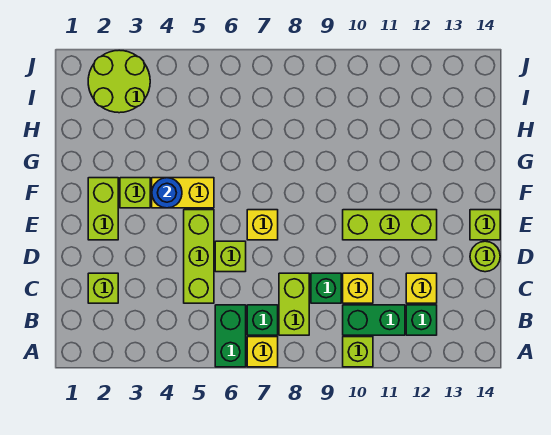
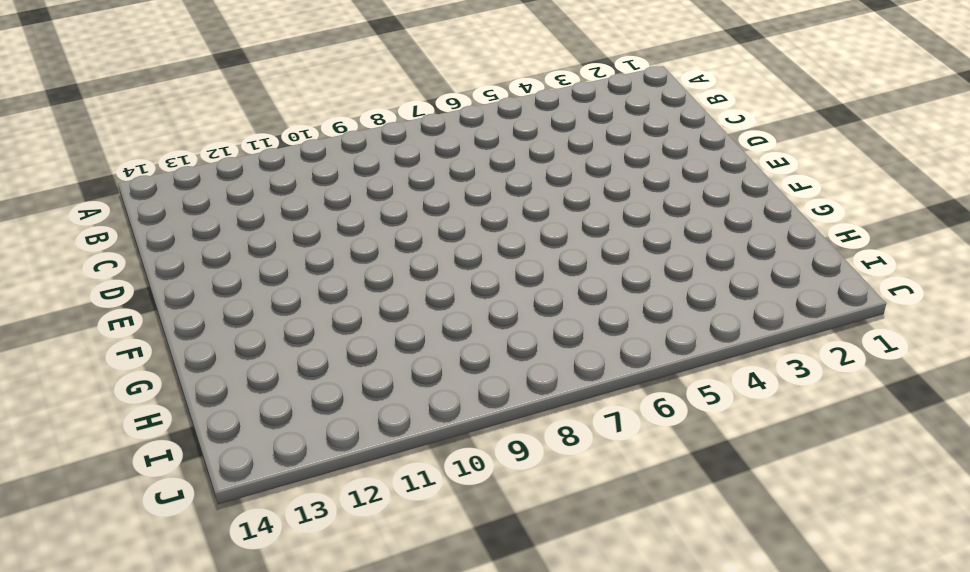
none -> green 1x2 brick [215,305,246,367]
none -> yellow 1x1 brick [247,337,278,367]
none -> lime 1x1 brick [343,337,373,367]

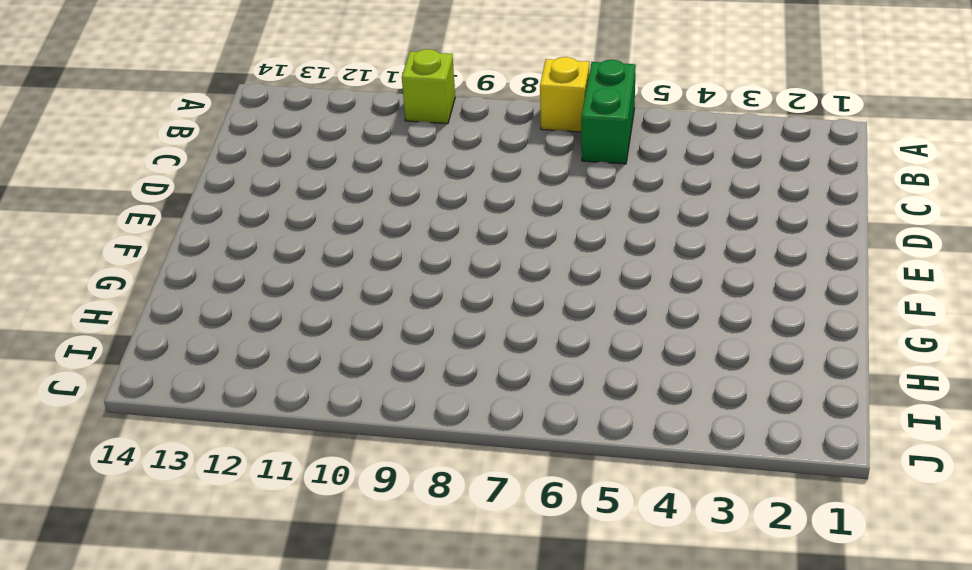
none -> green 1x1 brick [247,305,278,335]
none -> lime 1x2 brick [279,273,309,335]
none -> green 1x2 brick [343,305,405,335]

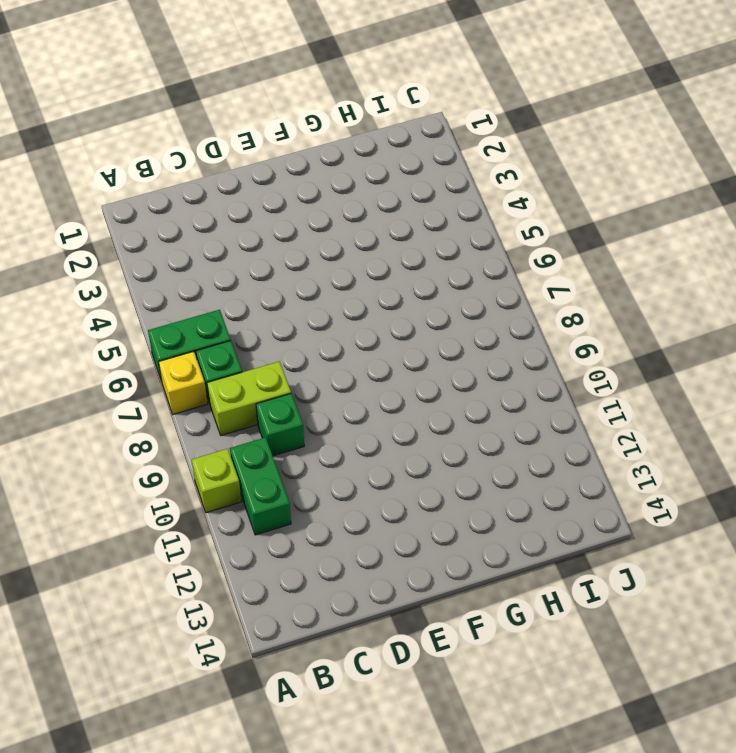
none -> green 1x1 brick [406,305,437,335]
none -> lime 1x1 brick [88,273,118,303]
none -> lime 1x3 brick [184,210,214,303]

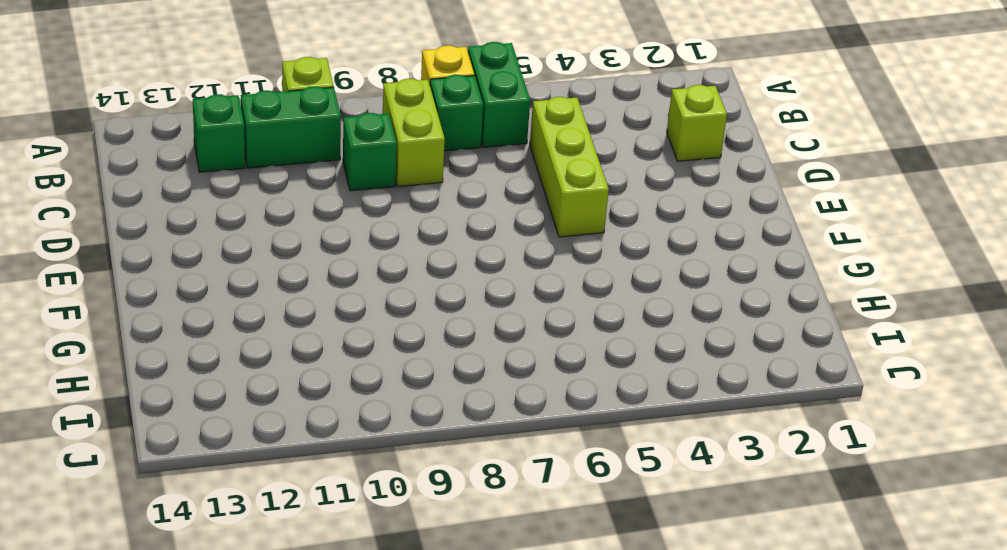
none -> yellow 1x1 brick [343,273,373,303]
none -> yellow 1x1 brick [406,273,437,303]
none -> lime 1x1 brick [215,241,246,272]

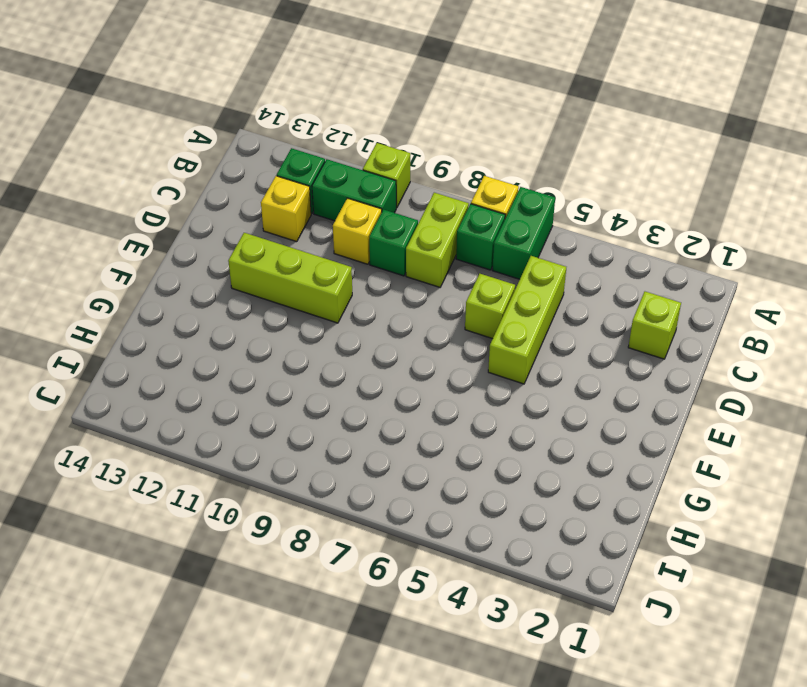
none -> lime 1x1 round brick [470,241,500,272]
none -> lime 1x2 brick [88,178,118,240]
none -> yellow 1x1 brick [247,210,278,240]

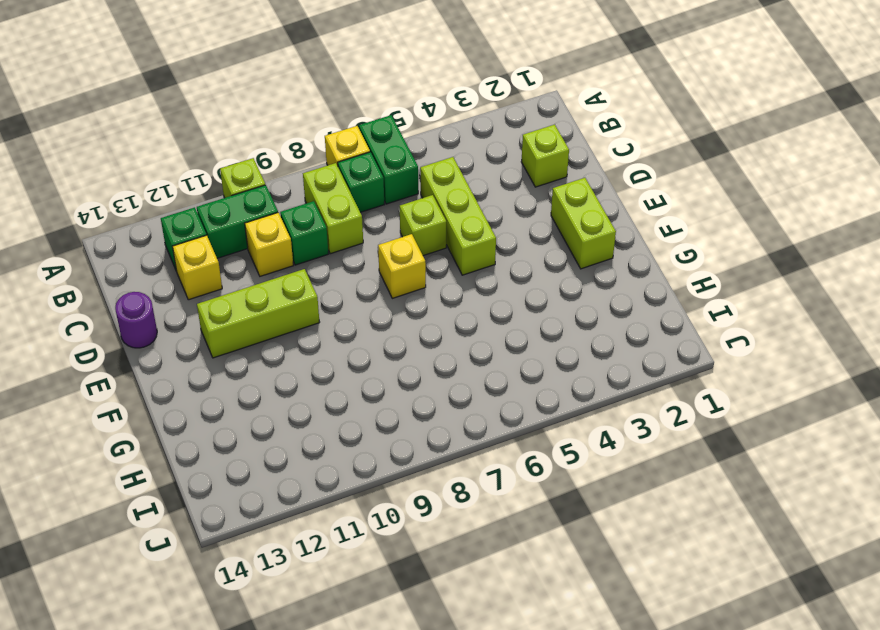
purple 1x1 round brick [115,292,157,348] -> lime 1x1 round brick [470,241,500,272]
none -> lime 1x1 brick [470,210,500,240]
none -> lime 1x1 brick [120,178,150,208]
none -> yellow 1x2 brick [152,178,214,208]

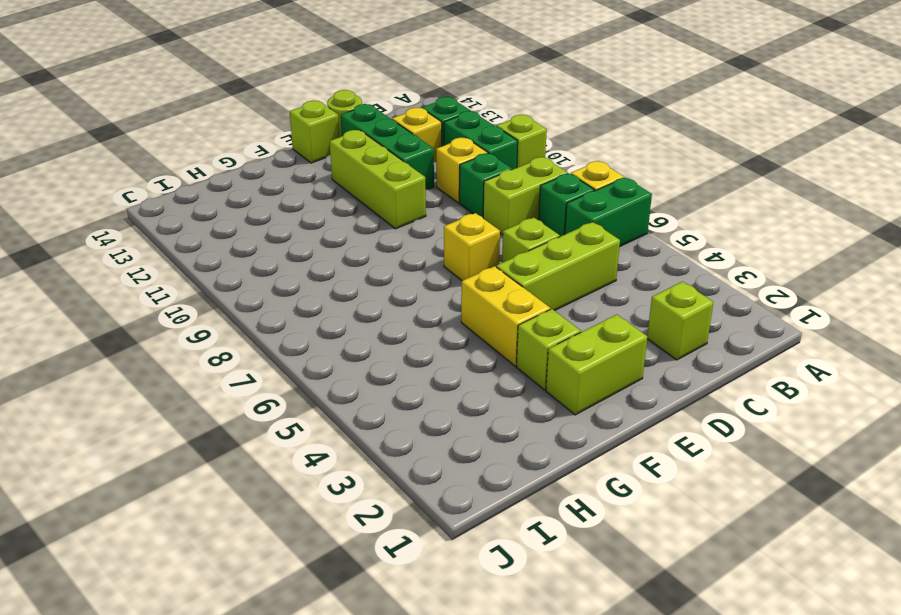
green 1x3 brick [341,104,434,190] -> none
none -> lime 2x2 round brick [88,50,150,113]
none -> blue 1x1 round brick [152,178,182,208]

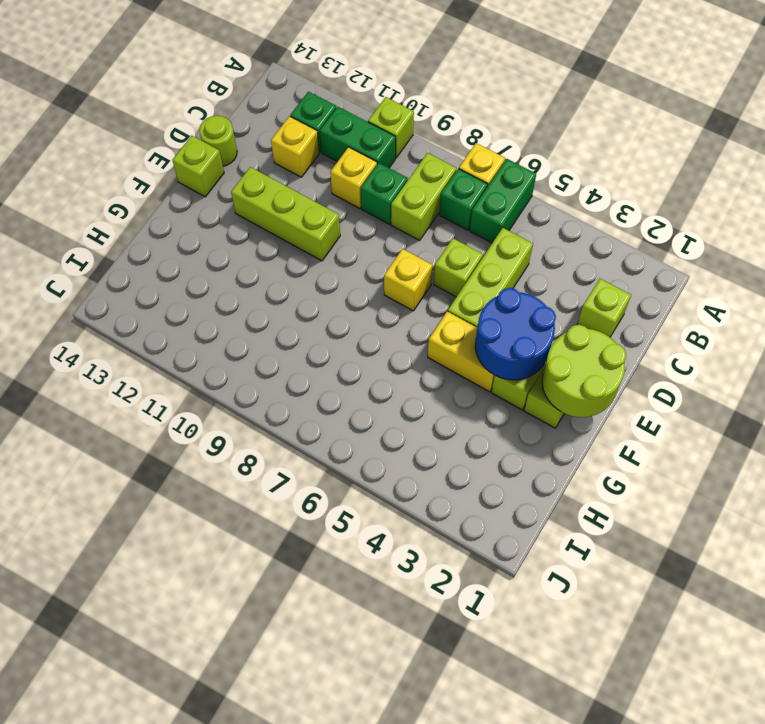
lime 2x2 round brick [542,325,626,417] -> lime 2x2 round brick moved to [88,50,150,113]
blue 2x2 round brick [475,288,556,380] -> blue 1x1 round brick [152,178,182,208]

